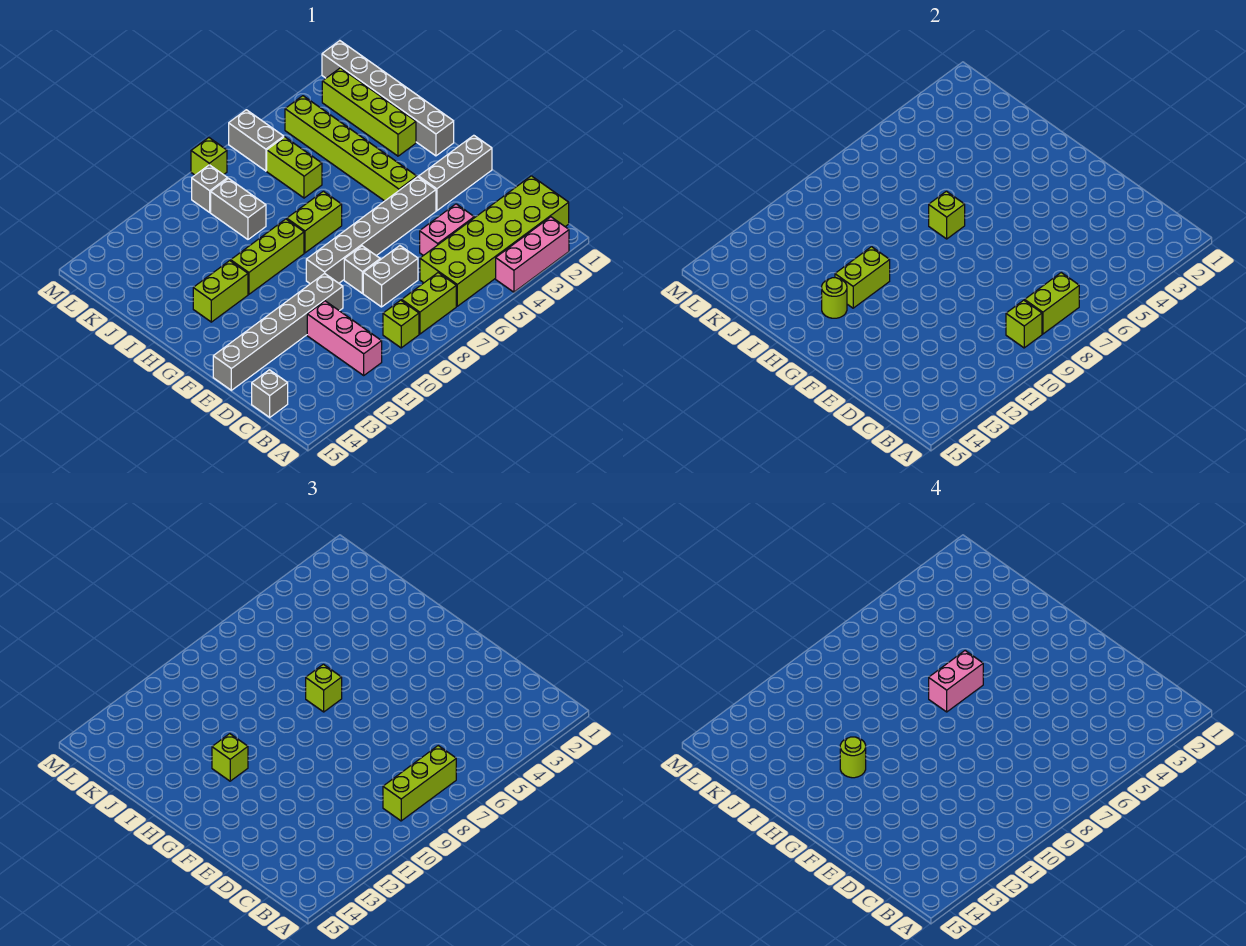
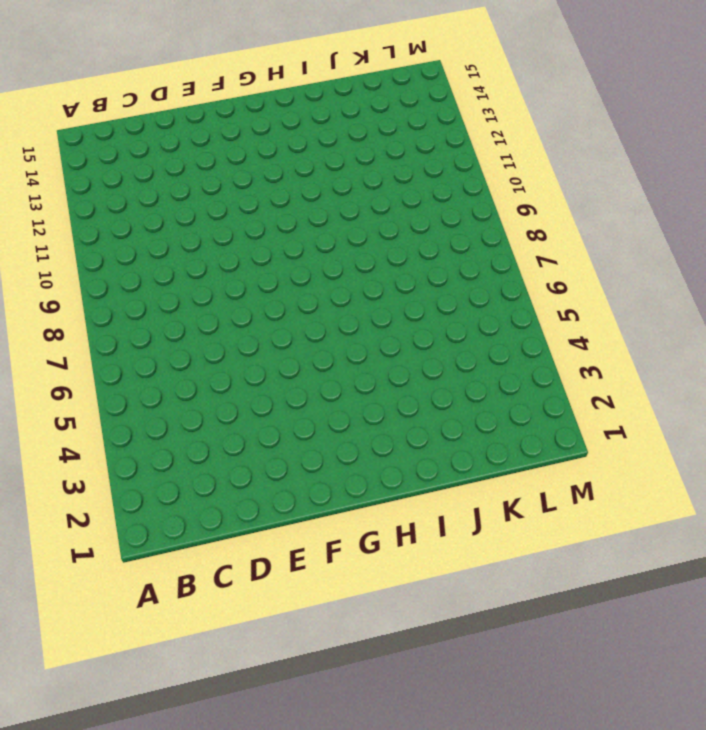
none -> pink 1x3 brick [496,217,569,292]
none -> lime 2x6 brick [420,176,569,306]
none -> lime 1x2 brick [402,273,456,334]
none -> lime 1x1 brick [383,300,419,348]

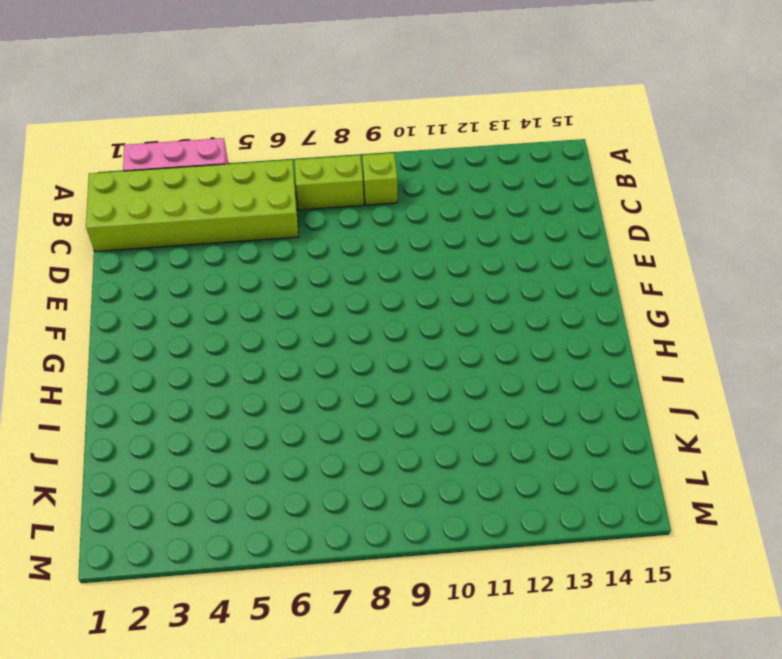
none -> pink 1x3 brick [307,301,382,375]
none -> grey 1x1 brick [252,370,288,417]
none -> pink 1x2 brick [420,204,474,256]
none -> grey 1x2 brick [363,246,418,307]

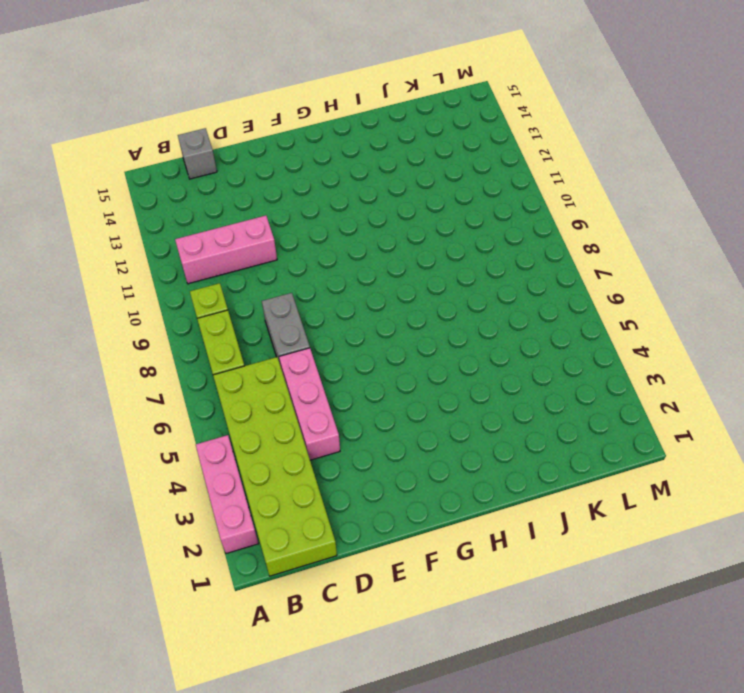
pink 1x3 brick [279,348,340,460] -> pink 1x2 brick [420,204,474,256]
none -> grey 1x1 brick [344,246,380,293]
none -> grey 1x6 brick [213,273,343,390]
none -> grey 1x3 brick [419,135,492,211]
none -> grey 1x6 brick [306,177,436,284]

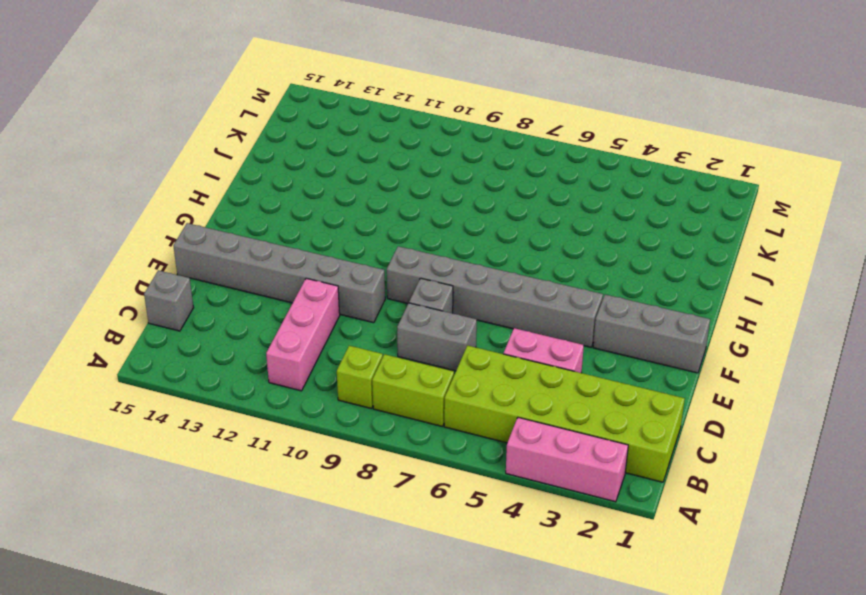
none -> lime 1x6 brick [285,96,417,201]
none -> grey 1x6 brick [322,41,454,156]
none -> lime 1x2 brick [287,191,342,253]
none -> lime 1x3 brick [231,219,304,294]

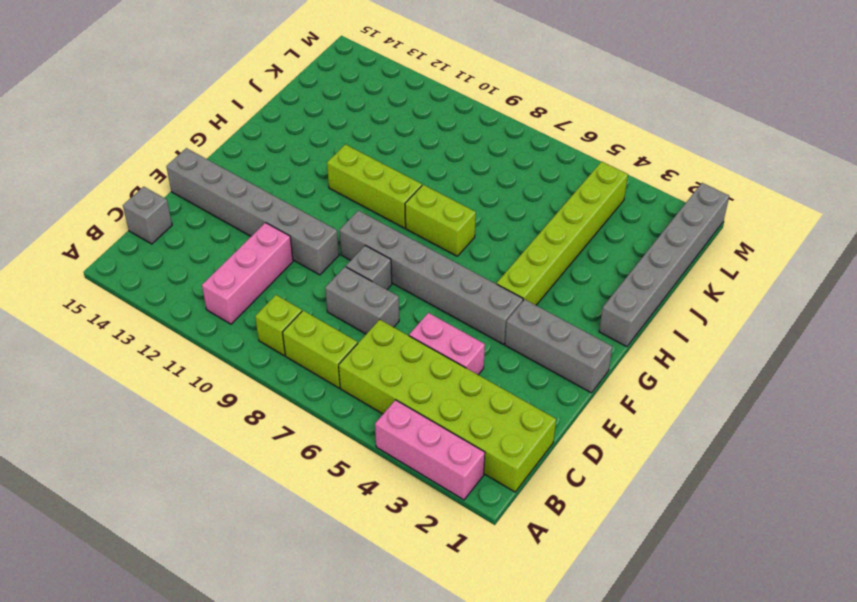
none -> lime 1x2 brick [193,261,248,322]
none -> lime 1x4 brick [322,68,416,156]
none -> lime 1x2 brick [267,137,322,198]
none -> grey 1x2 brick [211,178,266,239]

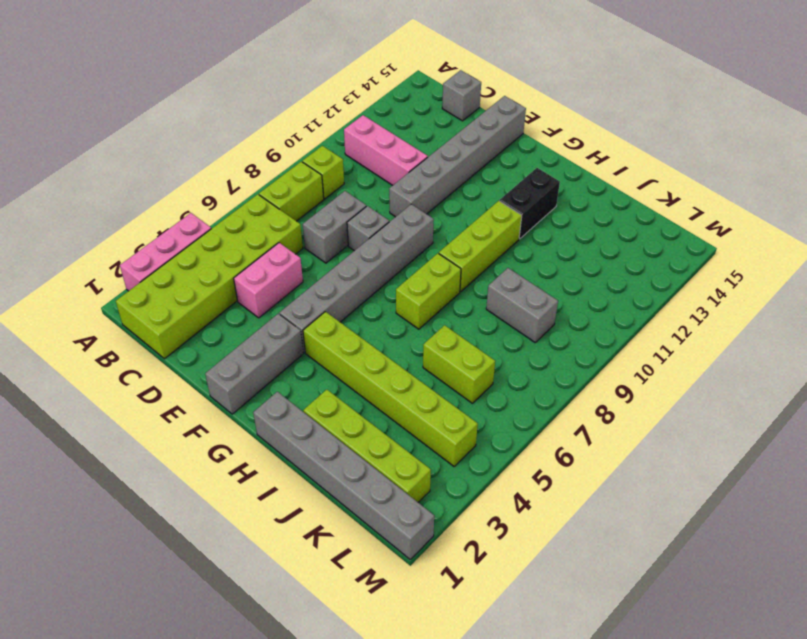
black 1x2 brick [500,168,560,239] -> lime 1x2 brick [193,261,248,322]
none -> grey 1x2 brick [229,110,284,171]
none -> grey 1x1 brick [192,165,228,212]
none -> lime 1x1 brick [191,138,227,175]
none -> lime 1x2 brick [1025,273,1079,334]

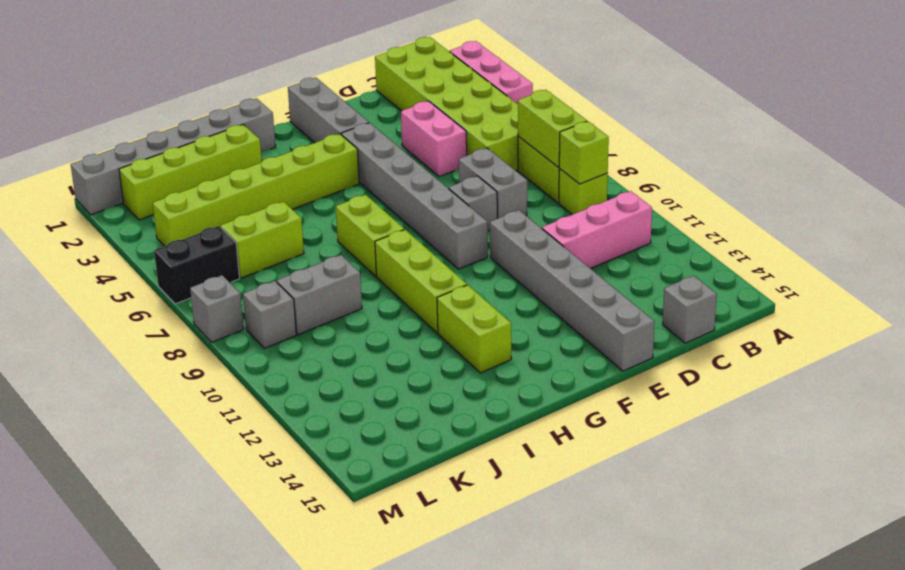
black 1x2 brick [154,226,240,304] -> grey 1x2 brick [229,110,284,171]
grey 1x1 brick [190,275,244,342] -> lime 1x1 brick [191,138,227,175]
none -> lime 1x1 brick [929,191,965,239]
none -> lime 1x2 brick [835,247,890,308]
none -> lime 1x1 round brick [822,278,847,318]
none -> lime 1x3 brick [383,746,456,821]

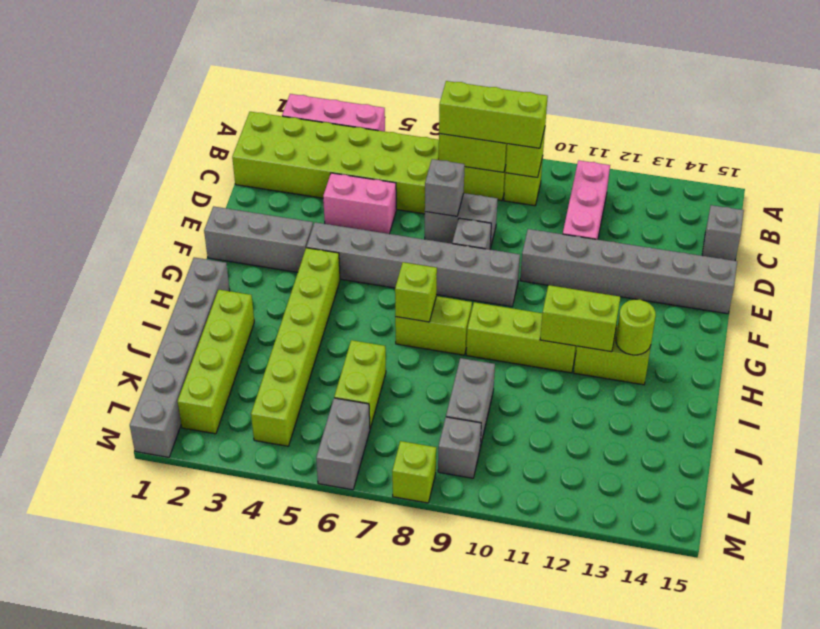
grey 1x1 brick [425,159,465,216] -> none
none -> lime 1x1 brick [306,664,342,712]
none -> lime 1x1 brick [212,734,248,781]
none -> pink 1x2 brick [929,651,983,712]
none -> lime 1x1 round brick [840,737,866,778]

